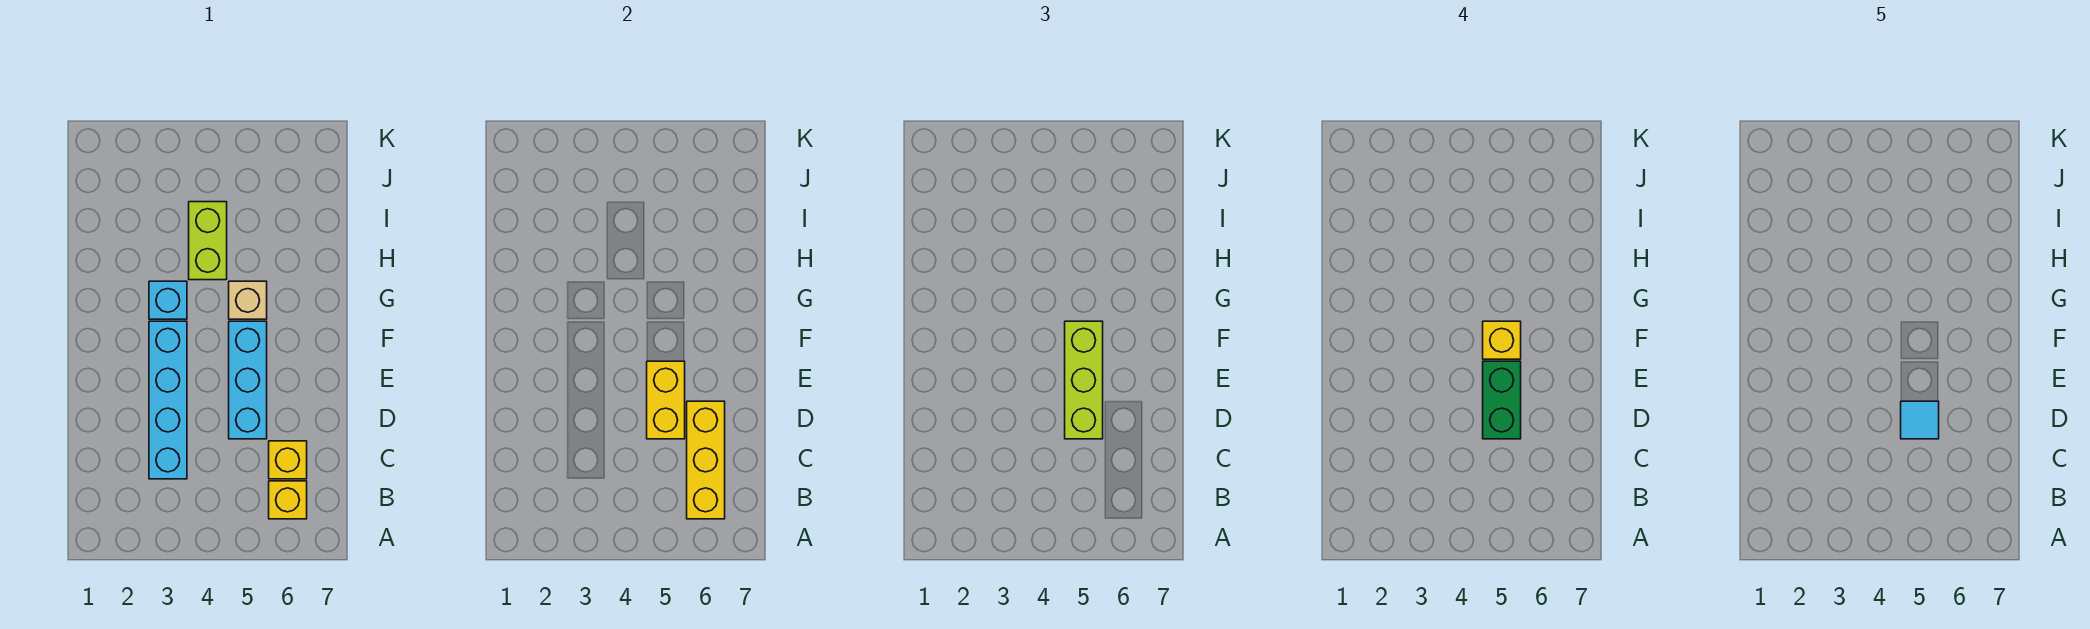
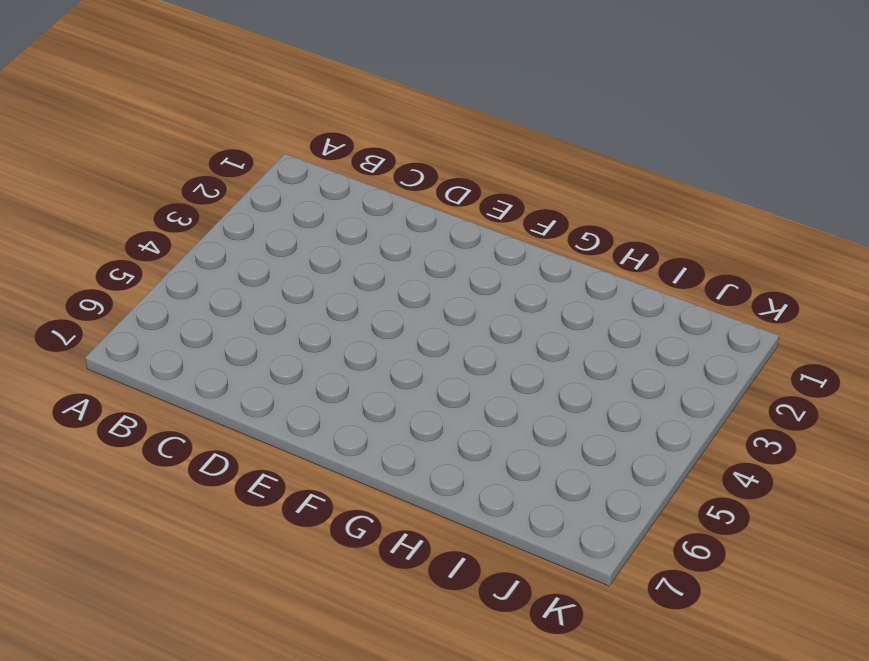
none -> yellow 1x1 brick [269,481,307,519]
none -> cyan 1x4 brick [149,321,187,479]
none -> yellow 1x1 brick [269,441,307,479]

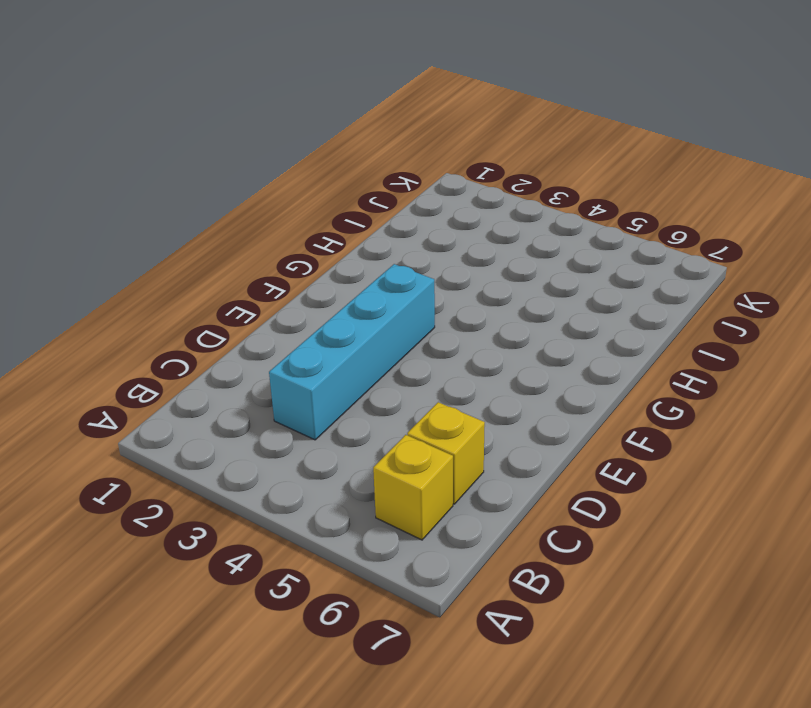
none -> cyan 1x3 brick [229,321,267,439]
none -> cyan 1x1 brick [149,281,187,319]
none -> tan 1x1 brick [229,281,267,319]

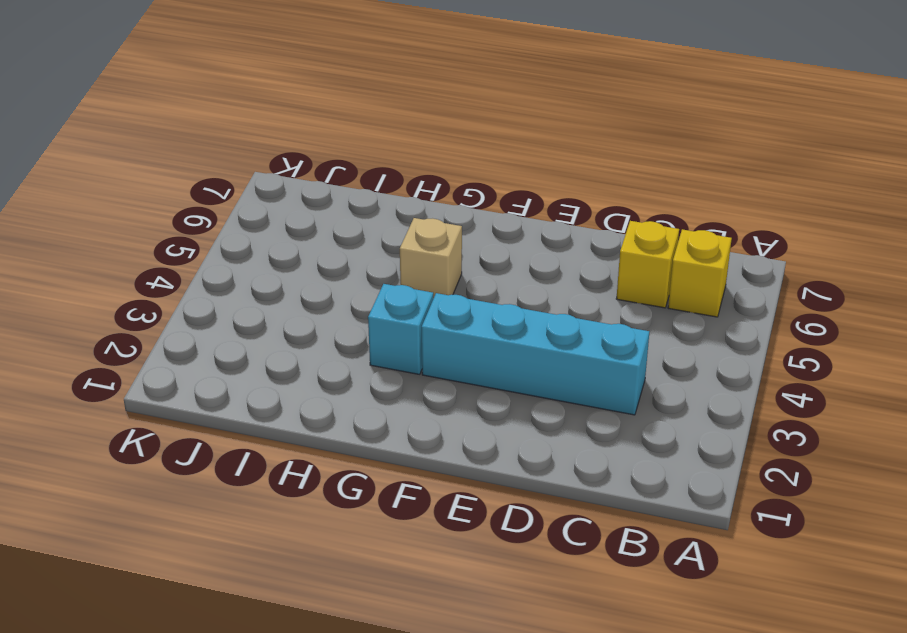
none -> cyan 1x3 brick [229,321,267,439]
none -> lime 1x2 brick [189,202,227,280]
none -> yellow 1x3 brick [687,401,725,519]

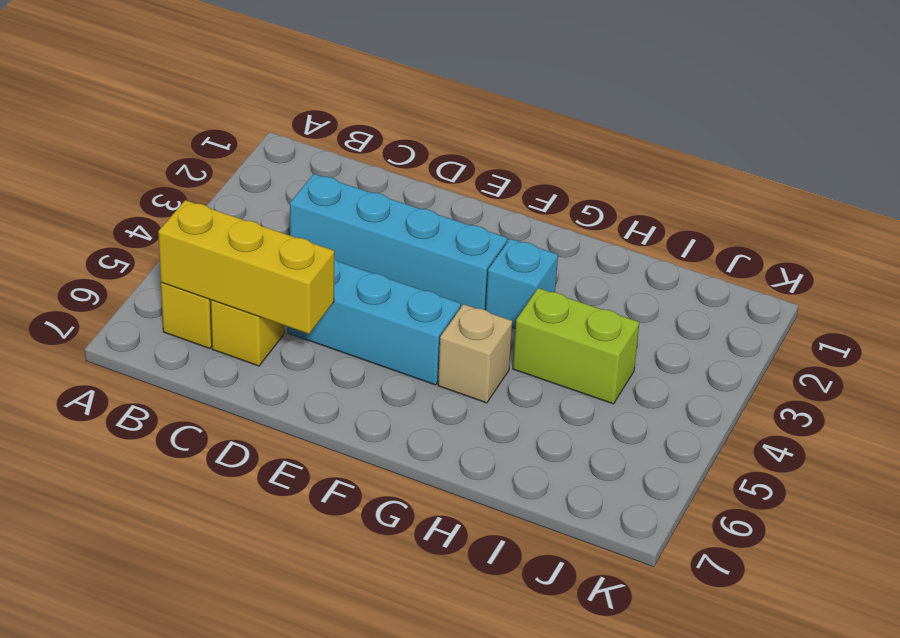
none -> yellow 1x2 brick [647,361,685,439]
none -> lime 1x3 brick [1065,321,1103,439]
none -> green 1x2 brick [1483,361,1521,439]

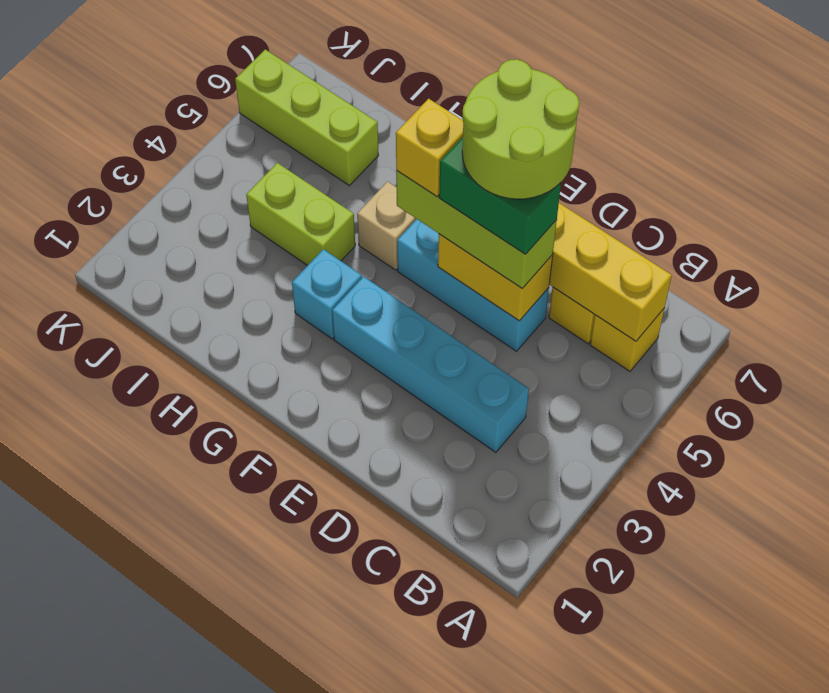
lime 2x2 round brick [462,59,579,199] -> cyan 1x1 tile [1901,401,1939,439]
lime 1x3 brick [235,49,378,186] -> none

